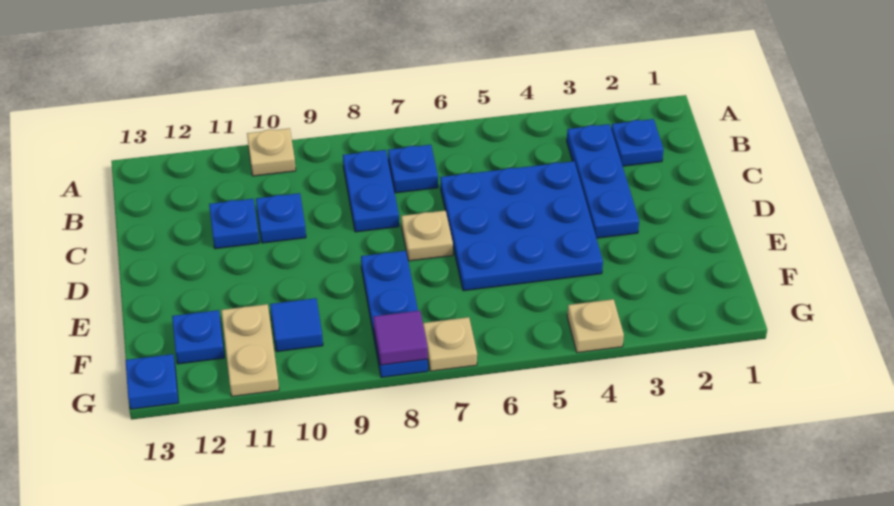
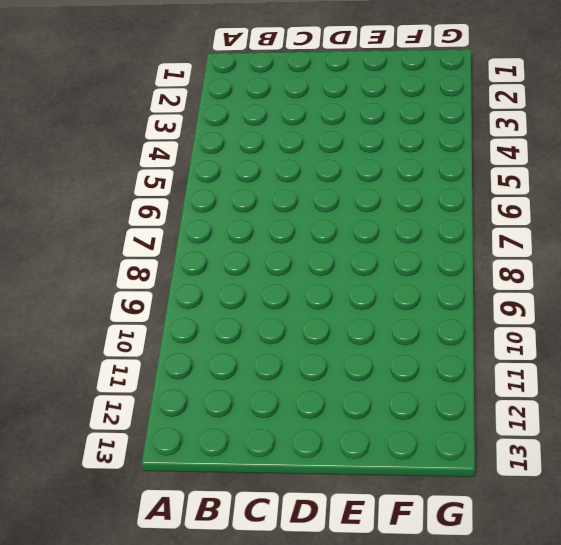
none -> tan 1x1 plate [247,128,296,176]
none -> blue 1x1 plate [611,119,664,166]
none -> blue 1x3 plate [567,124,639,238]

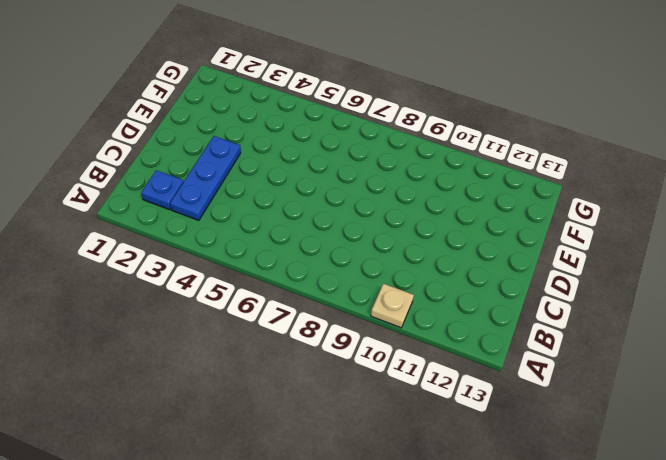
none -> blue 1x1 plate [388,145,438,193]
none -> blue 1x2 plate [343,150,399,232]
none -> blue 3x3 plate [440,161,603,291]

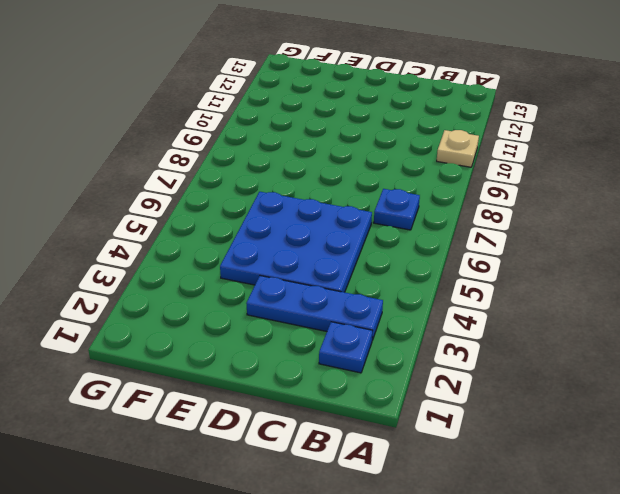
none -> blue 1x2 plate [343,150,399,232]
none -> blue 1x1 plate [256,193,306,243]
none -> blue 1x1 plate [209,199,259,249]

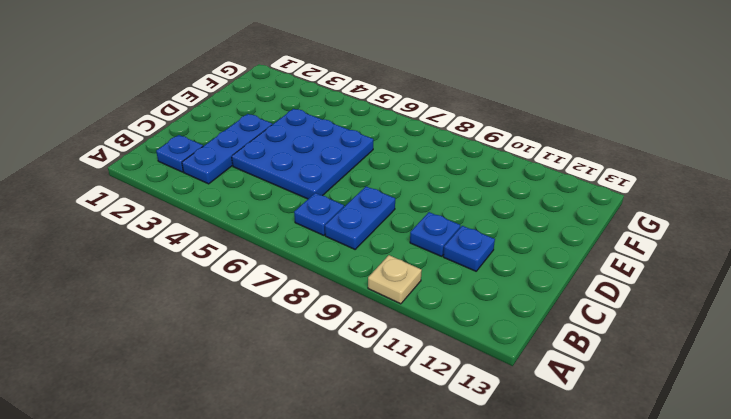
none -> tan 1x1 plate [401,211,453,261]
none -> blue 1x3 plate [361,251,428,377]
none -> blue 1x1 tile [270,298,323,351]

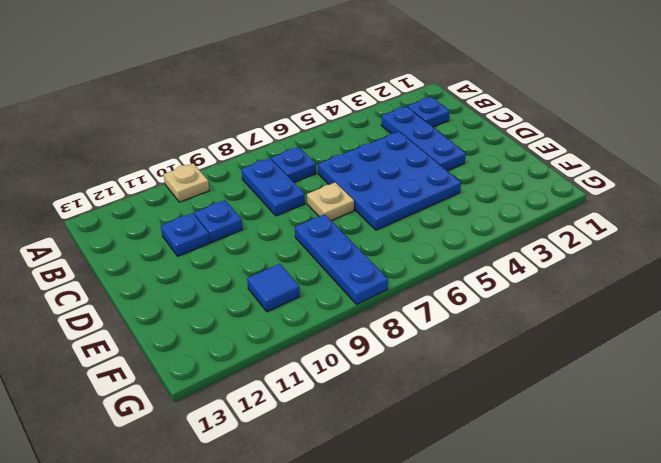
none -> tan 1x2 plate [221,304,279,396]
none -> blue 1x1 plate [172,310,225,364]
none -> tan 1x1 plate [567,299,624,353]

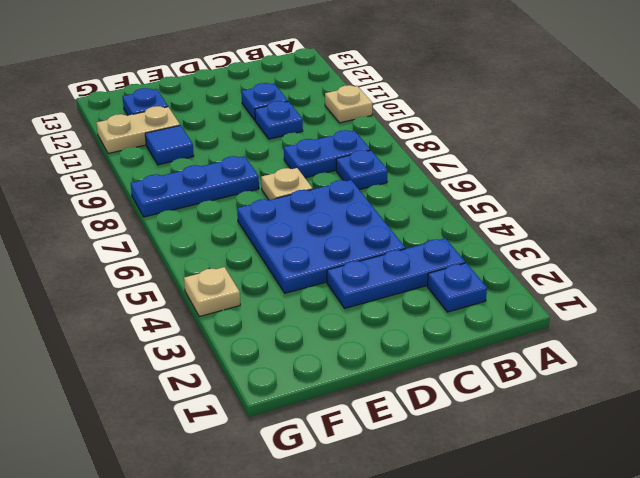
none -> tan 1x1 plate [423,317,477,371]
none -> blue 1x1 plate [125,354,179,409]
none -> purple 1x1 tile [373,311,428,365]

